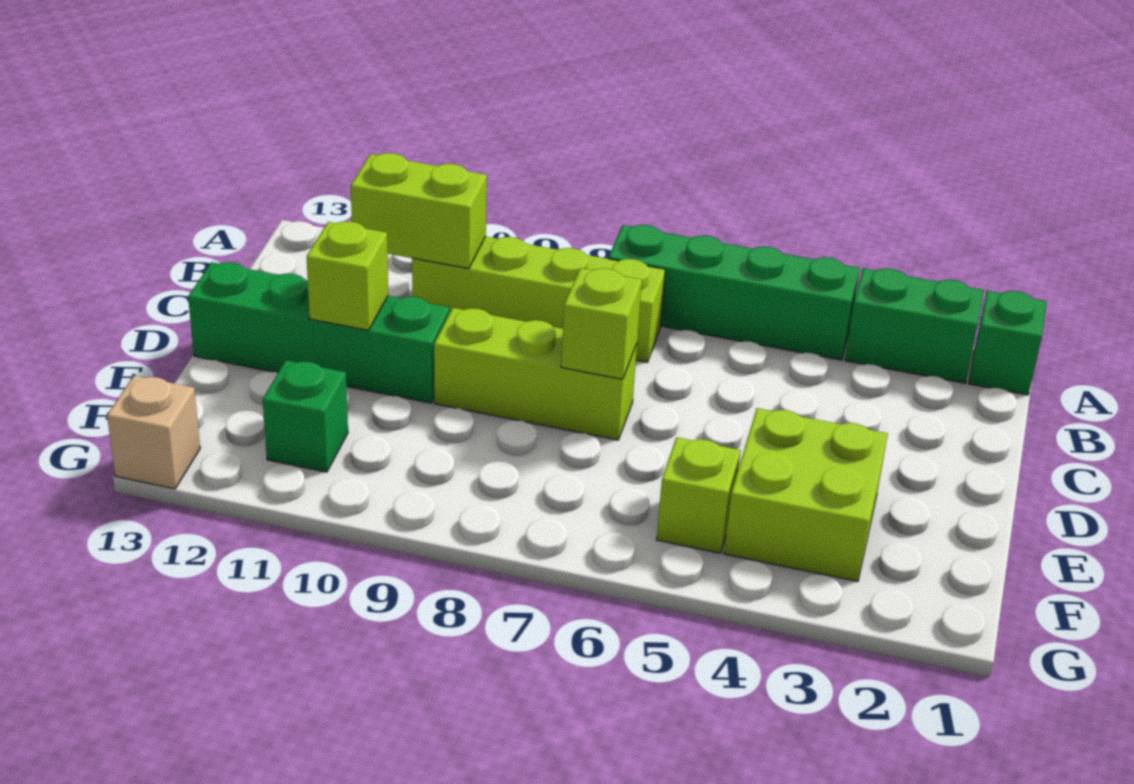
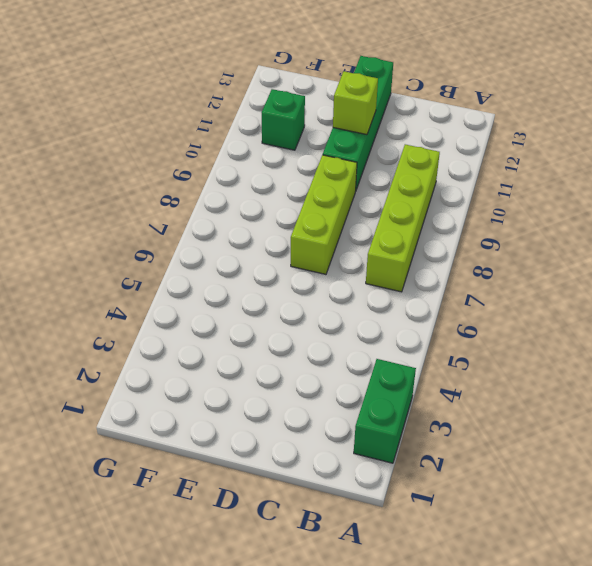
none -> green 1x1 brick [969,291,1047,395]
none -> green 1x4 brick [608,225,860,360]
none -> lime 2x2 brick [724,408,888,582]

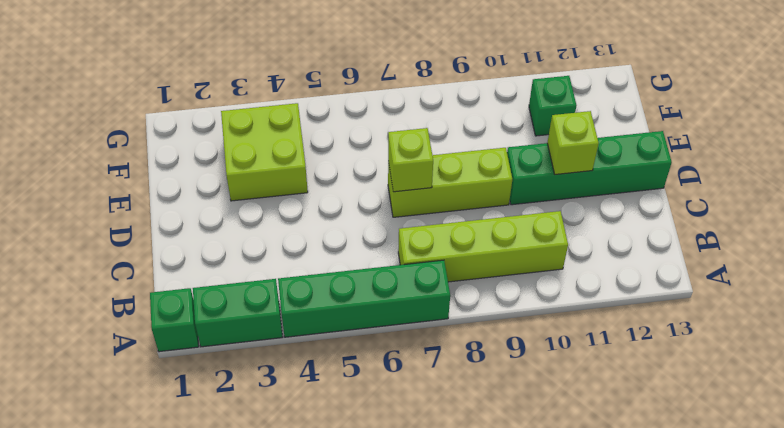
none -> lime 1x1 brick [656,437,741,553]
none -> tan 1x1 brick [107,376,200,489]
none -> lime 1x2 brick [351,153,487,269]

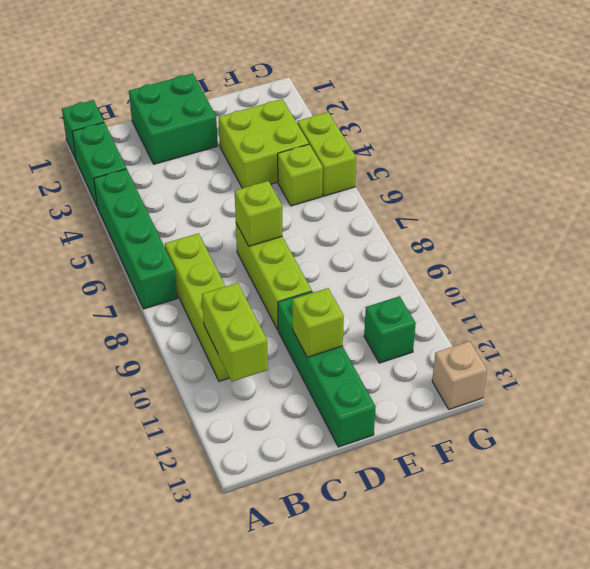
green 2x2 brick [129,73,218,164] -> none
lime 1x2 brick [297,112,356,196] -> none

